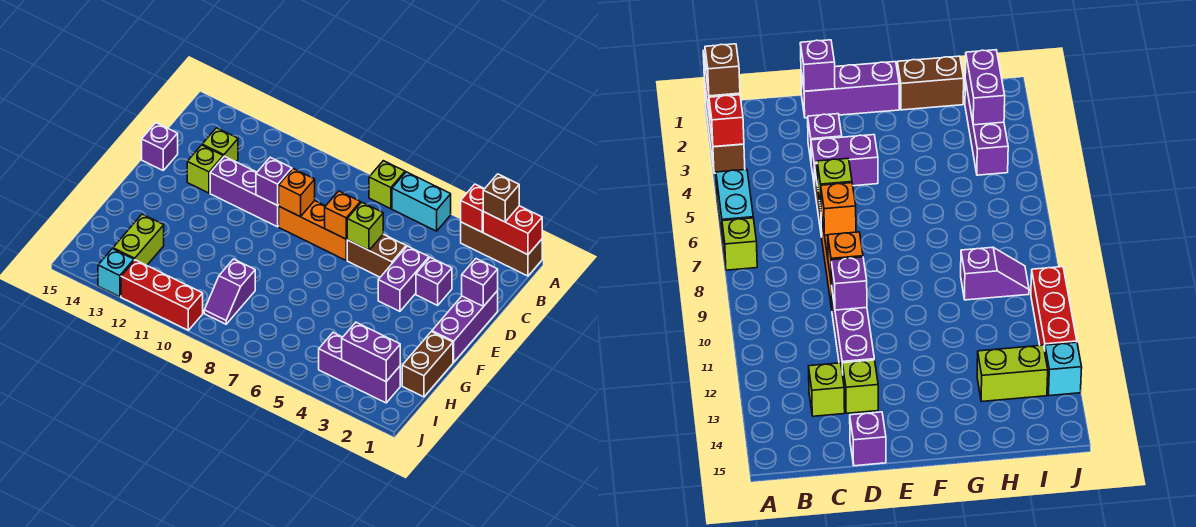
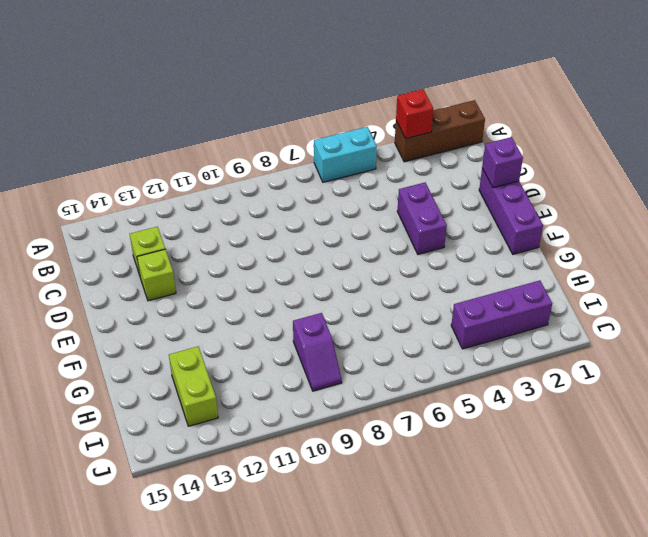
none -> lime 1x1 brick [369,161,405,209]
none -> purple 1x1 brick [416,257,452,305]
none -> brown 1x2 brick [347,234,406,277]

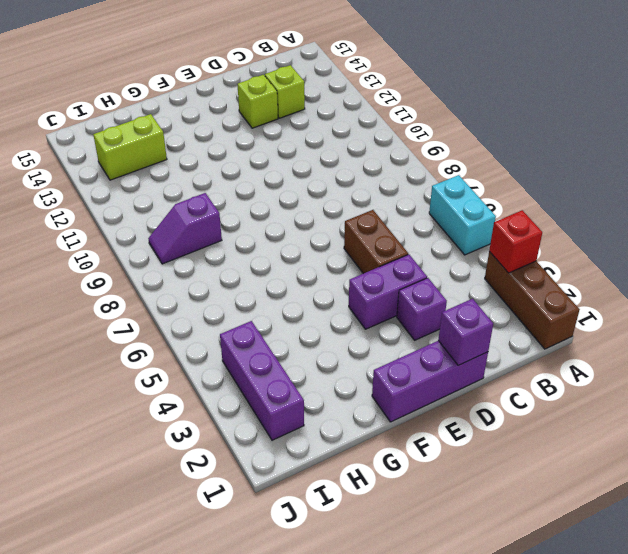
none -> lime 1x1 brick [369,161,405,209]
none -> orange 1x3 brick [279,201,347,260]
none -> purple 1x3 brick [210,156,279,227]

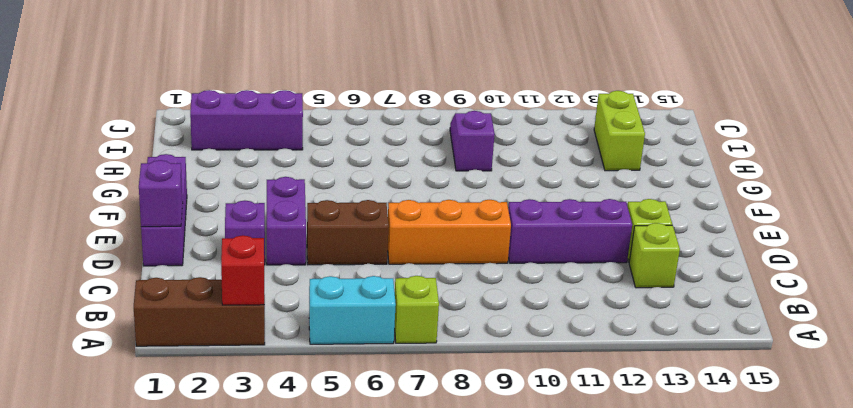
none -> purple 1x1 brick [142,123,178,170]
none -> brown 1x2 brick [402,332,453,397]
none -> red 1x3 brick [121,260,203,330]

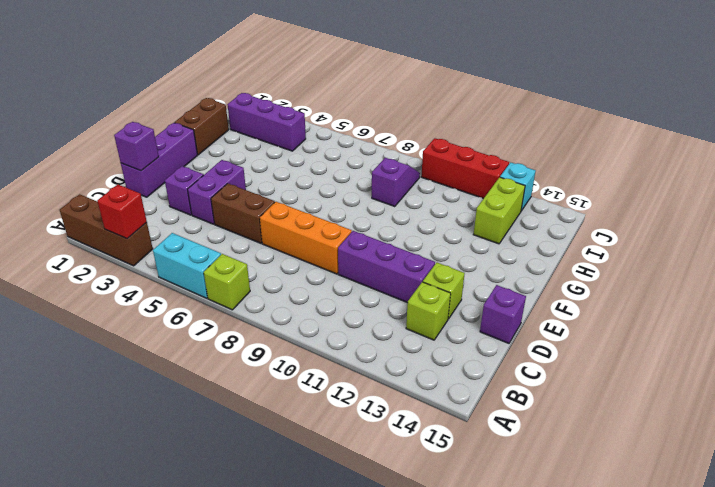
none -> red 1x2 brick [483,206,542,255]
none -> lime 1x1 brick [347,202,383,250]
none -> orange 1x1 brick [325,191,360,239]

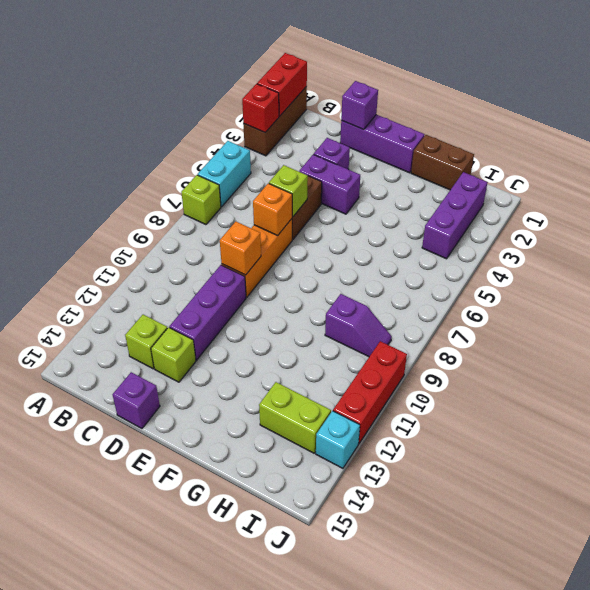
none -> purple 1x1 brick [256,157,292,205]
none -> purple 1x2 brick [342,322,400,382]
none -> brown 1x1 brick [483,174,519,222]

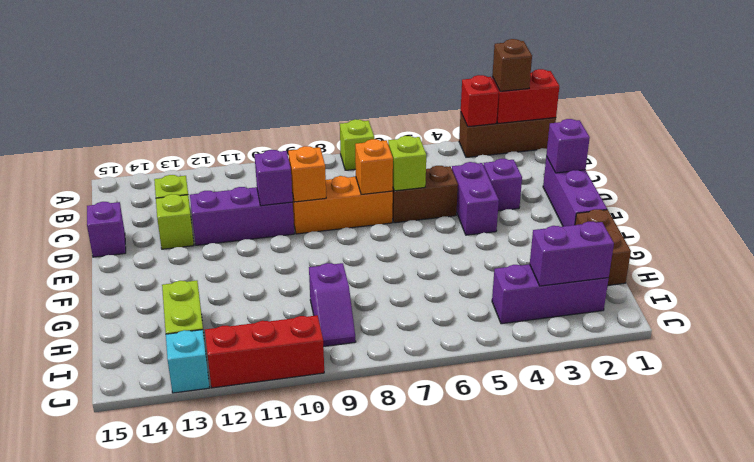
none -> cyan 1x2 brick [392,172,451,231]

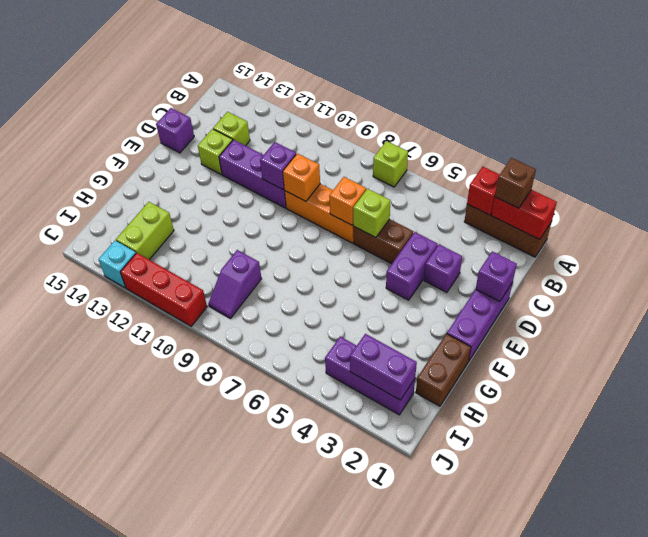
none -> cyan 1x2 brick [392,172,451,231]

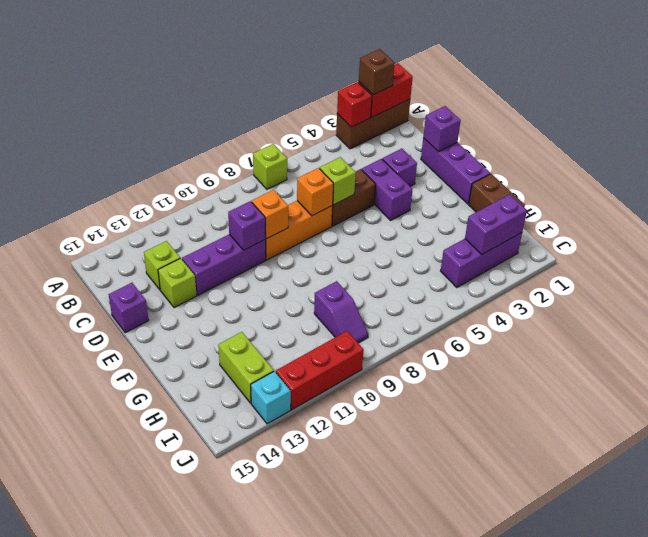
none -> cyan 1x2 brick [392,172,451,231]

